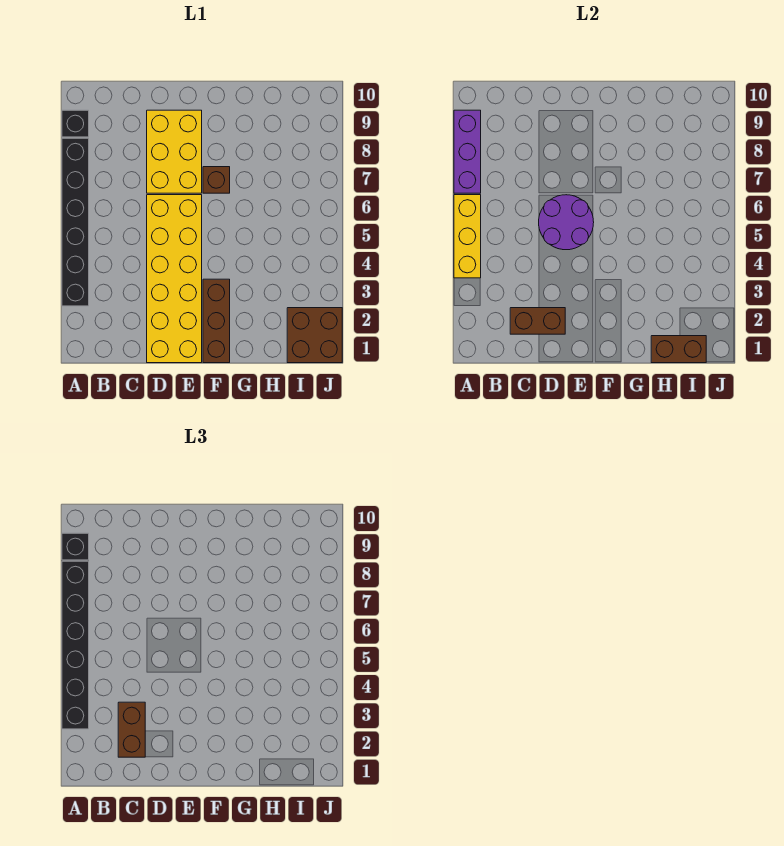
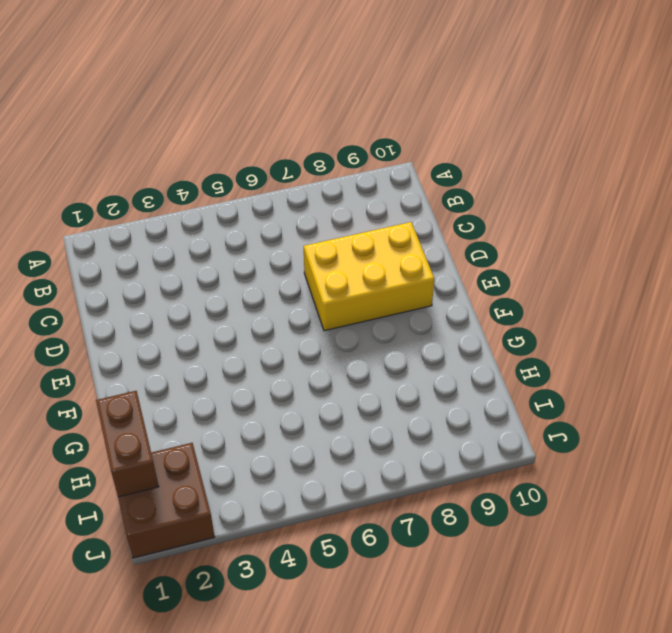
none -> black 1x6 brick [62,138,89,306]
none -> black 1x1 brick [62,110,89,137]
none -> yellow 2x6 brick [147,195,202,363]

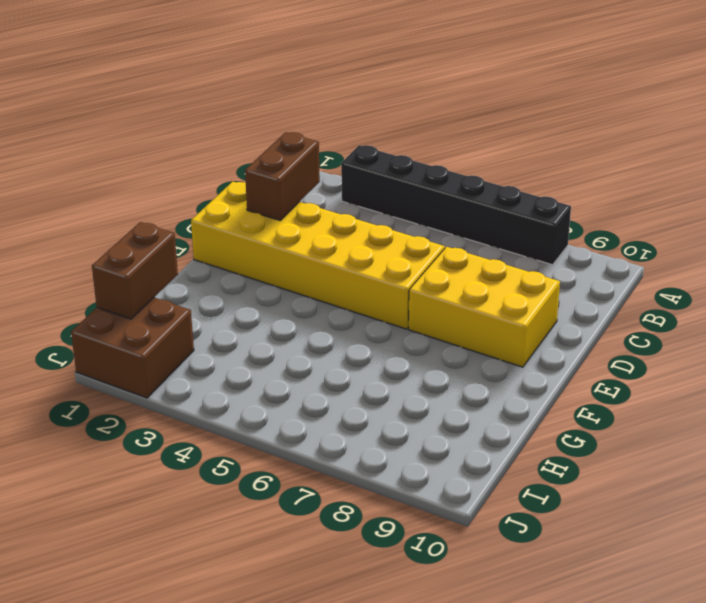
none -> black 1x1 brick [62,110,89,137]
none -> brown 1x3 brick [203,279,230,363]
none -> brown 1x1 brick [203,167,230,193]

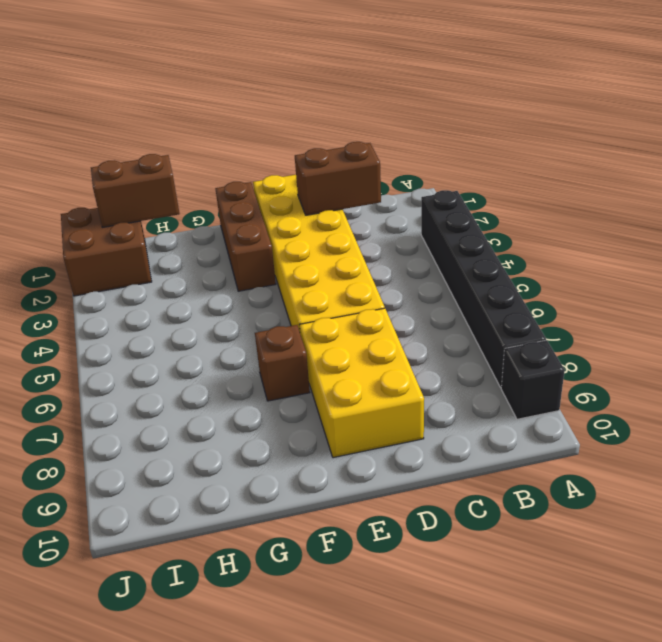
none -> yellow 1x3 brick [454,195,481,278]
none -> purple 1x3 brick [454,110,481,193]
none -> purple 2x2 round brick [539,195,594,250]

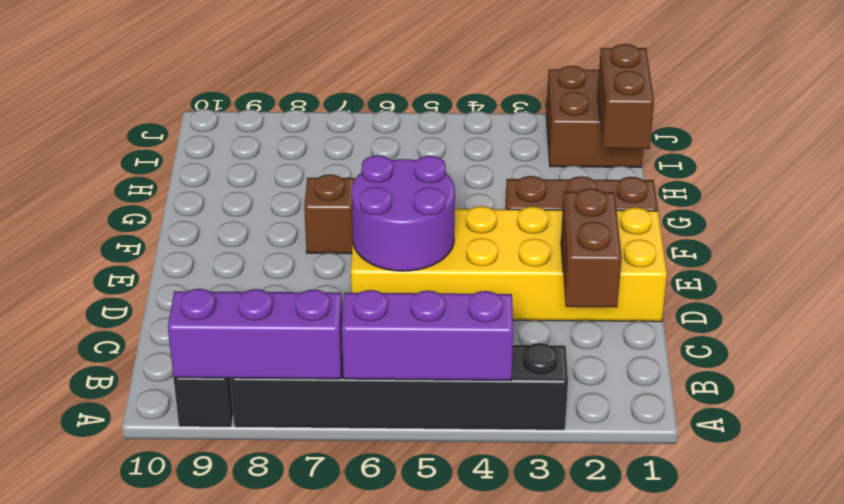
purple 1x3 brick [342,290,513,380] -> yellow 1x3 brick [454,195,481,278]
none -> yellow 2x3 brick [147,110,202,193]
none -> black 1x6 brick [62,561,89,729]
none -> black 1x1 brick [62,533,89,560]

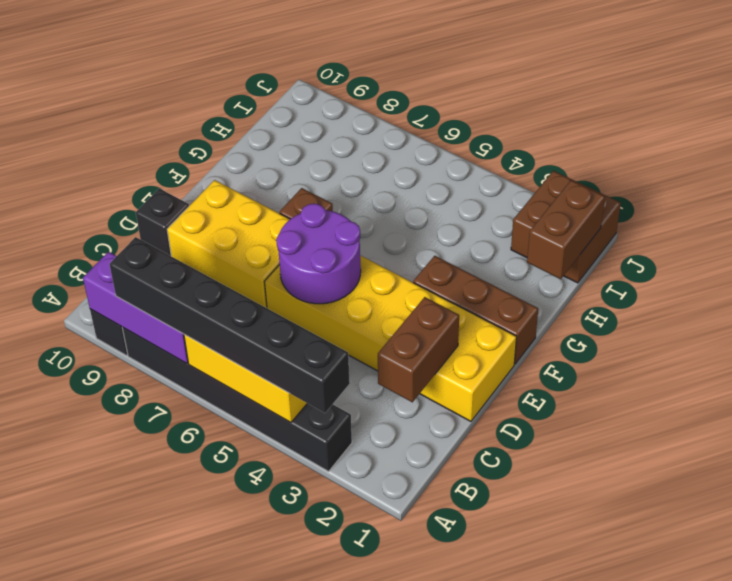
black 1x1 brick [136,188,189,256] -> black 1x1 brick moved to [62,533,89,560]
none -> brown 1x2 brick [118,702,145,757]

